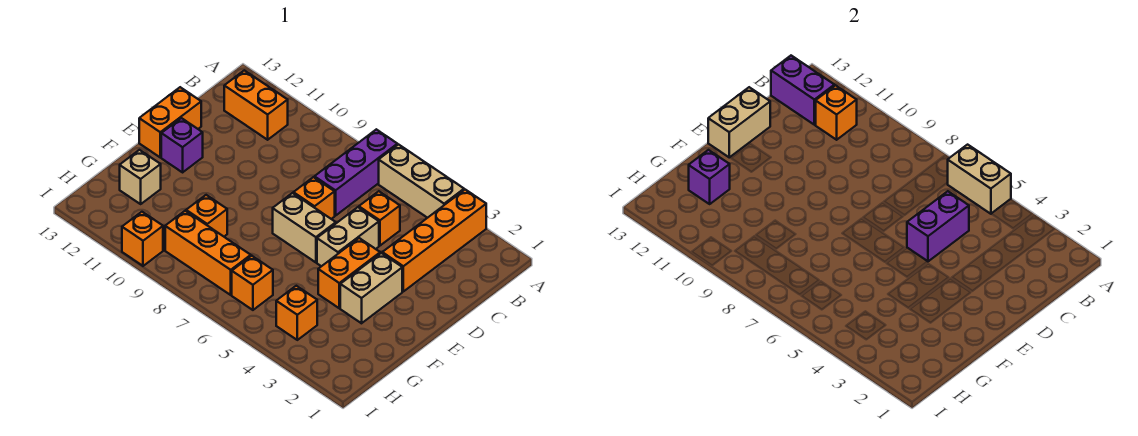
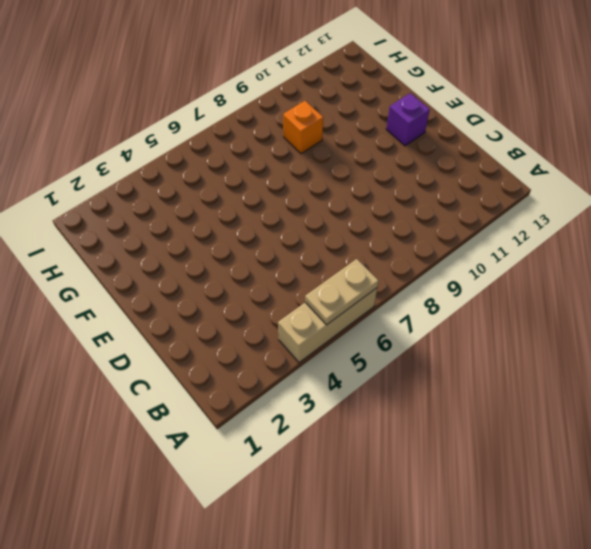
tan 1x2 plate [305,259,379,325] -> tan 1x2 brick [948,145,1011,214]
none -> orange 1x4 brick [382,190,486,291]
none -> purple 1x3 brick [314,129,397,216]
none -> orange 1x2 brick [224,70,288,140]

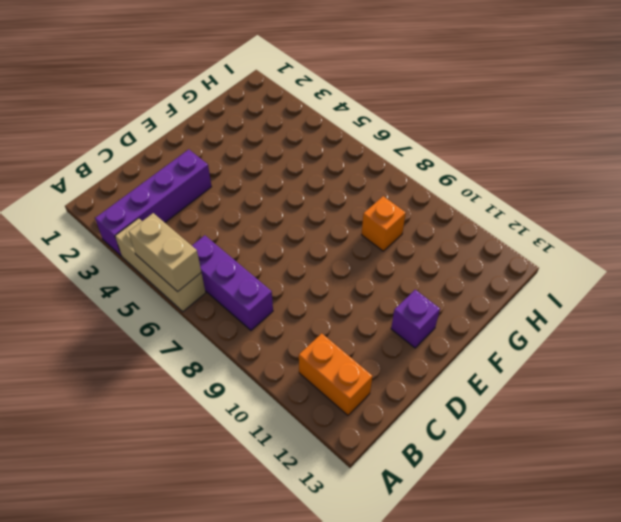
purple 1x4 brick [95,149,212,256] -> orange 1x4 brick [382,190,486,291]
purple 1x3 brick [192,235,273,330] -> purple 1x3 brick turned to [314,129,397,216]
none -> orange 1x1 brick [359,191,400,246]
none -> tan 1x2 brick [317,207,379,266]
none -> orange 1x1 brick [293,177,335,219]

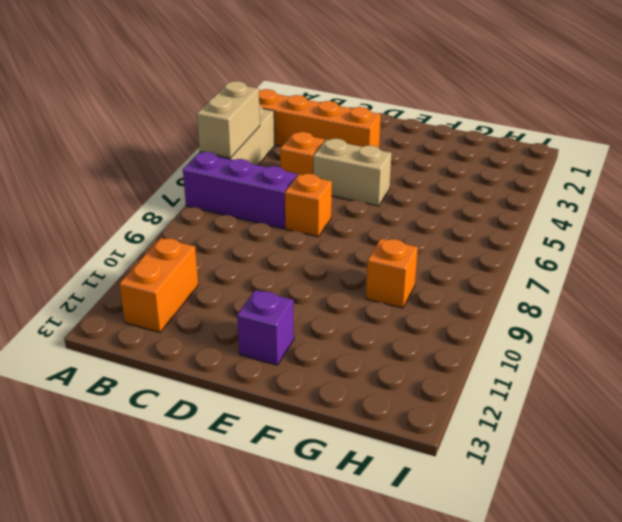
none -> orange 1x2 brick [139,87,201,157]
none -> tan 1x2 brick [340,253,402,323]
none -> orange 1x2 brick [318,238,380,308]

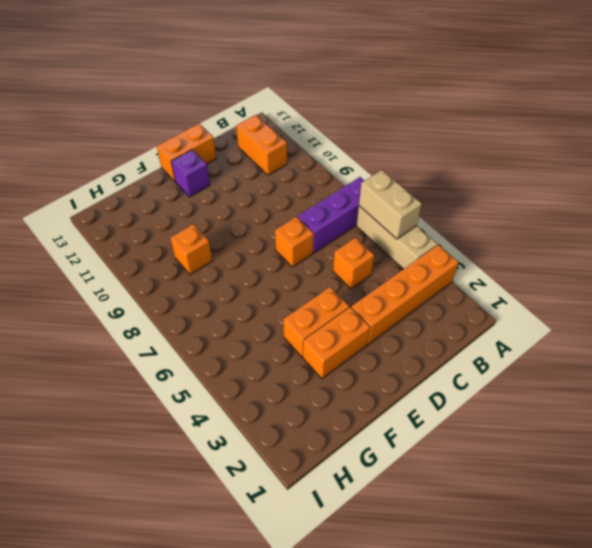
orange 1x2 brick [303,307,370,379] -> tan 1x2 brick [340,253,402,323]
none -> tan 1x2 brick [317,207,379,266]
none -> tan 1x2 brick [273,193,336,262]
none -> tan 1x1 brick [120,150,161,204]

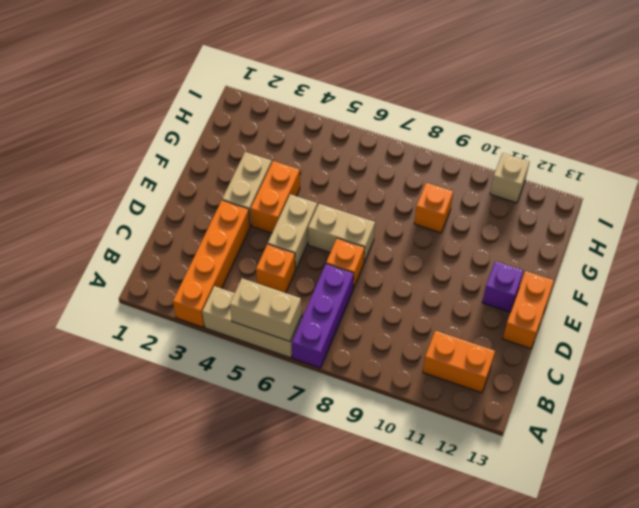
tan 1x1 brick [490,153,530,203] -> tan 1x1 brick moved to [120,150,161,204]
none -> orange 1x1 brick [276,286,317,340]
none -> orange 1x1 brick [232,256,273,310]
none -> orange 1x3 brick [165,211,251,295]

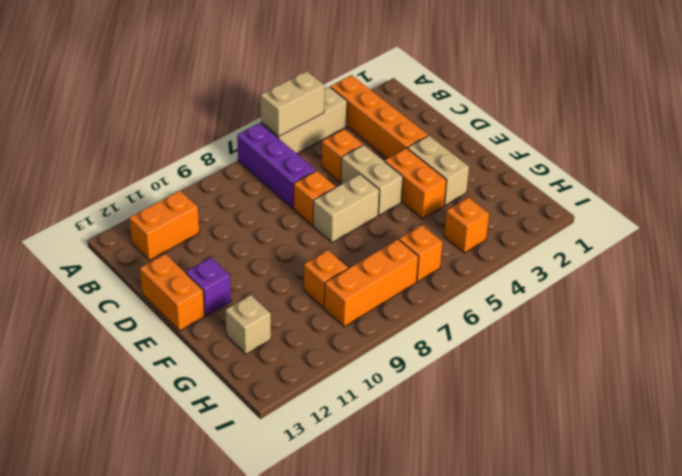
none -> orange 1x1 brick [122,212,163,266]
none -> orange 1x1 brick [816,85,857,140]
none -> purple 1x2 brick [771,56,834,125]

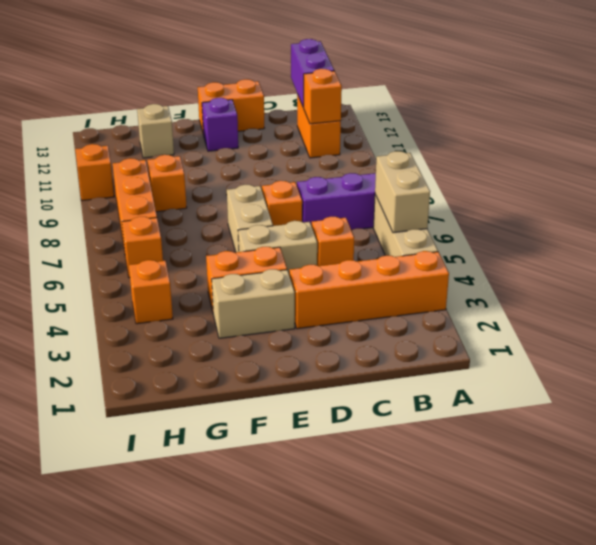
none -> purple 1x2 brick [907,191,969,262]
none -> tan 1x2 brick [708,87,770,157]
none -> purple 1x1 brick [689,150,730,204]

